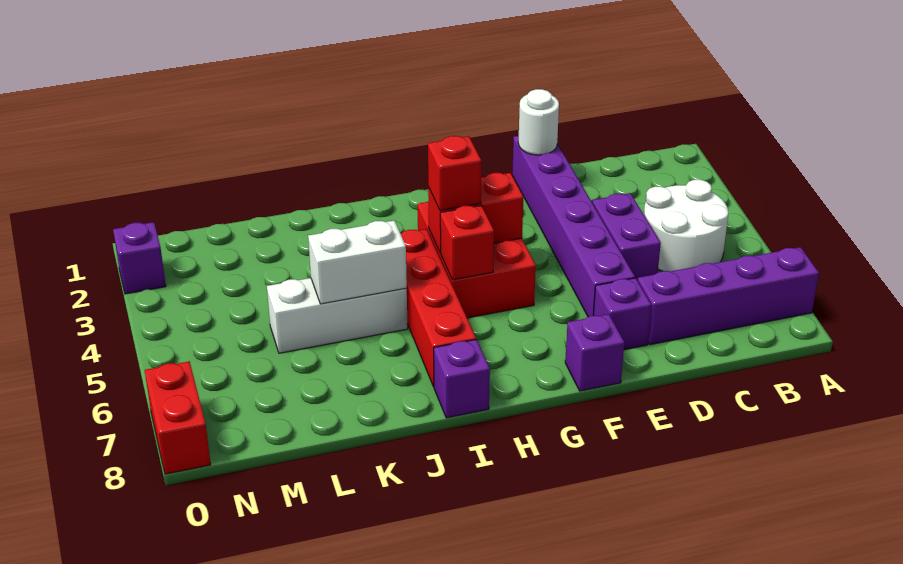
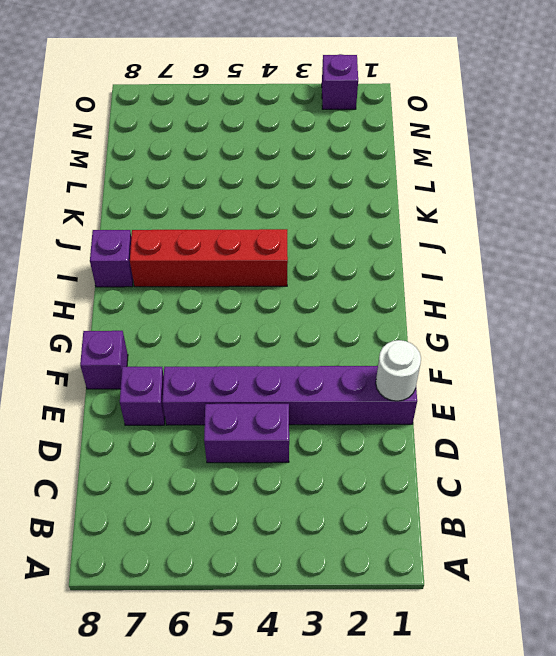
none -> purple 1x4 brick [638,247,819,345]
none -> white 2x2 round brick [644,180,728,271]
none -> red 2x3 brick [417,202,536,318]

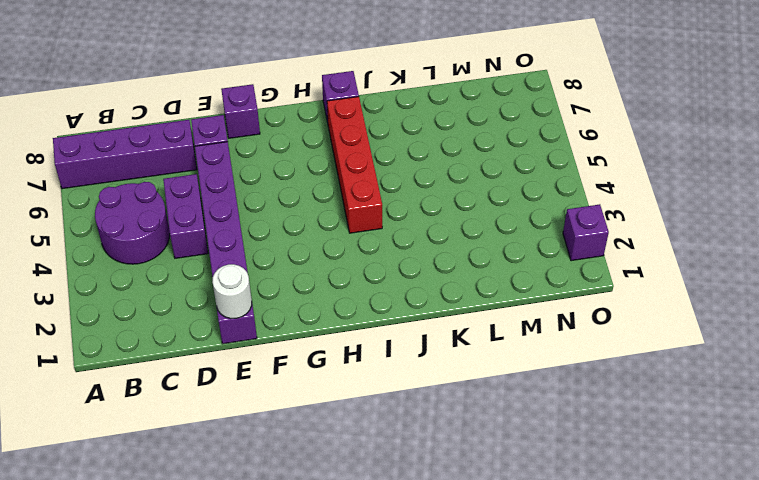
purple 2x2 round brick [95,182,170,264] -> white 2x2 round brick [644,180,728,271]
none -> red 2x3 brick [417,202,536,318]
none -> white 1x3 brick [267,278,408,353]
none -> red 1x2 brick [145,361,211,474]

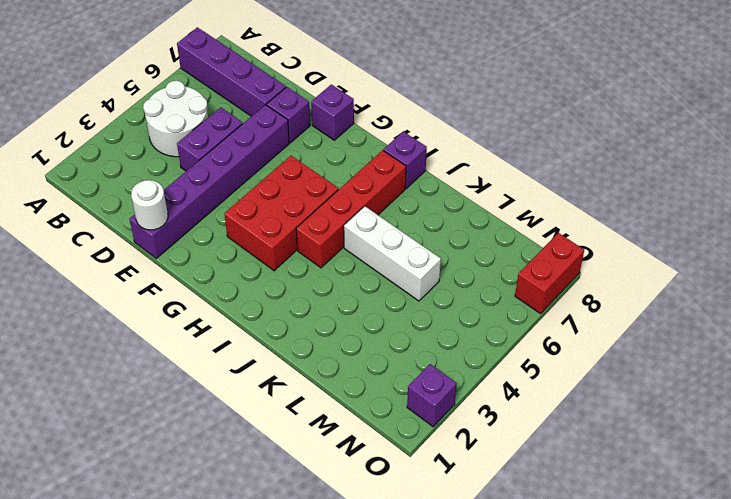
none -> red 1x2 brick [428,173,523,253]
none -> red 1x1 brick [440,205,494,280]
none -> white 1x2 brick [308,220,407,304]

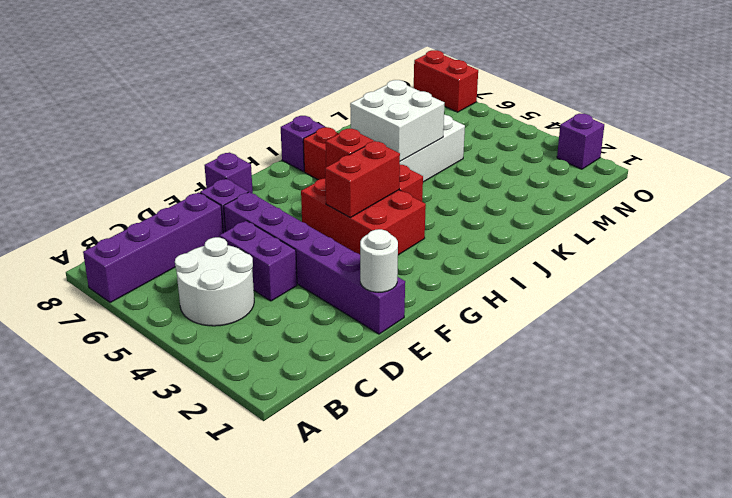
white 2x2 brick [350,80,444,161] -> white 1x2 brick [308,220,407,304]
none -> red 1x1 brick [428,136,481,211]

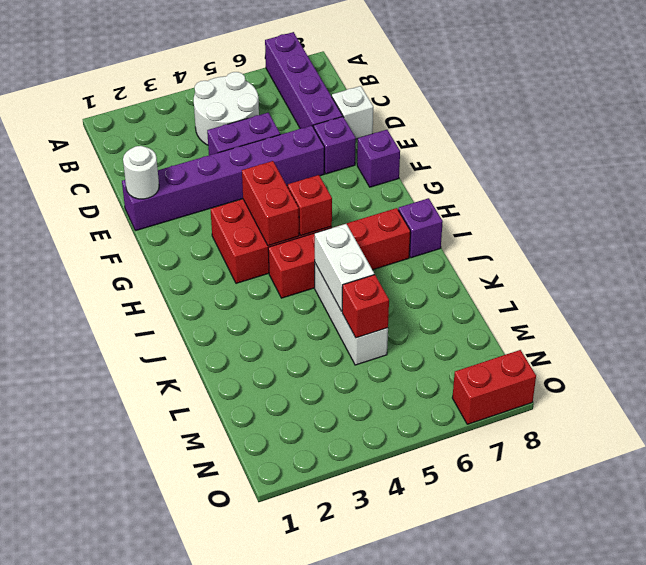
white 1x1 brick [332,86,373,139] -> none
red 1x1 brick [342,275,389,338] -> red 1x1 brick moved to [428,136,481,211]
none -> purple 1x1 brick [113,222,166,294]

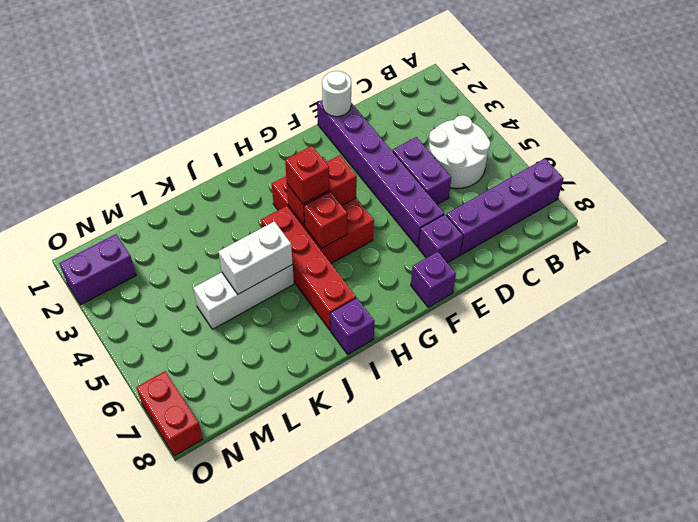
purple 1x2 brick [59,234,136,305] -> purple 1x1 brick [113,222,166,294]

